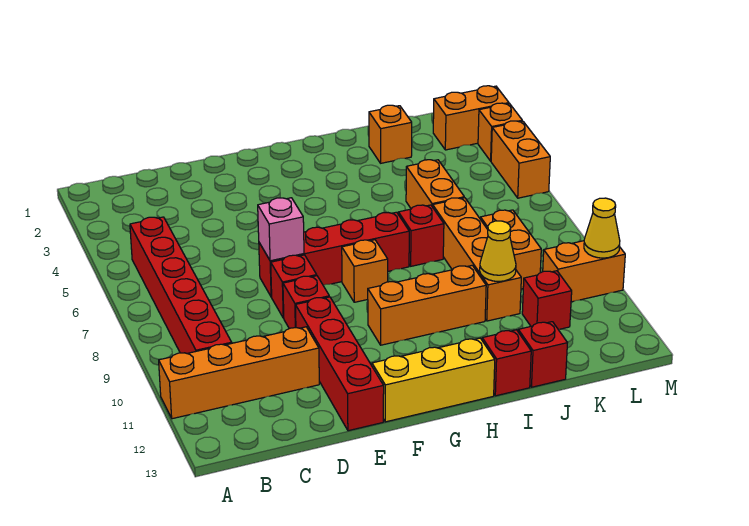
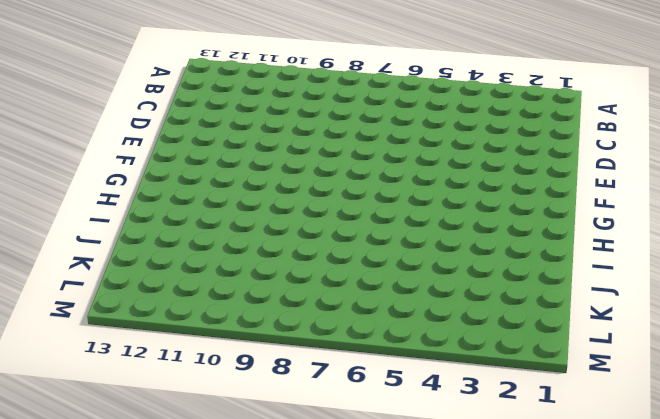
none -> orange 1x4 brick [159,327,319,419]
none -> red 1x6 brick [130,217,232,353]
none -> red 1x4 brick [259,212,409,297]

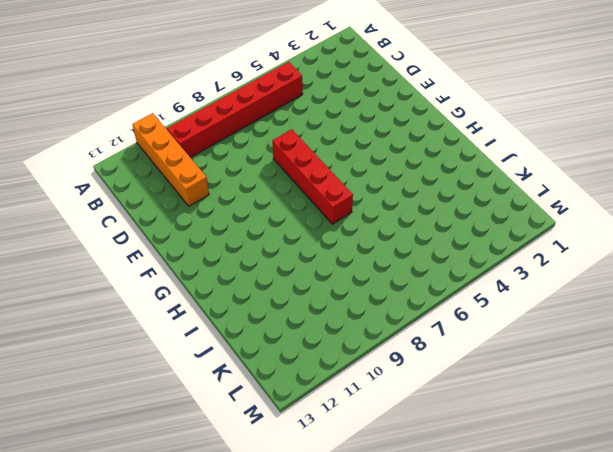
none -> red 1x1 brick [271,255,317,318]
none -> red 1x1 brick [283,276,329,329]
none -> red 1x4 brick [295,297,384,431]

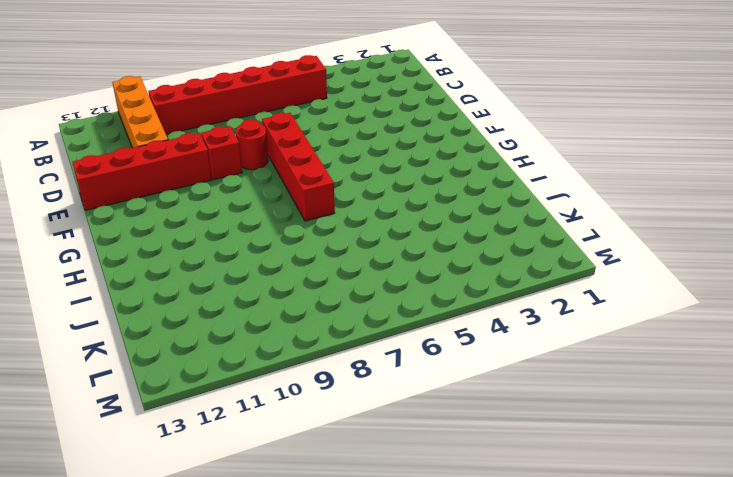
red 1x1 round brick [236,119,268,170] -> red 1x1 brick [271,255,317,318]
none -> yellow 1x3 brick [372,338,495,422]
none -> orange 1x1 brick [342,240,388,302]
none -> orange 1x3 brick [368,265,486,345]

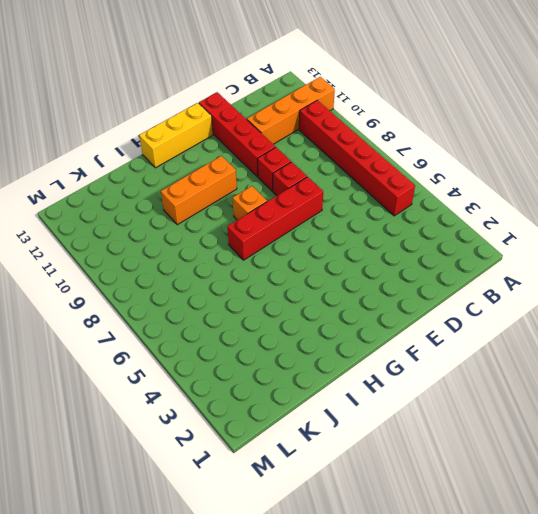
none -> red 1x1 brick [398,205,444,266]
none -> red 1x1 brick [482,330,531,396]
none -> orange 1x1 brick [369,105,412,163]

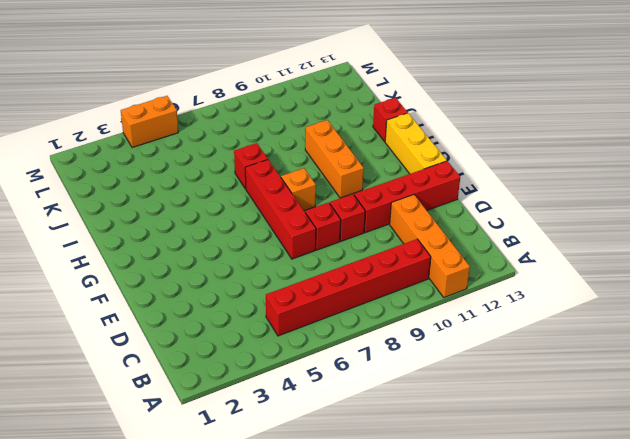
none -> orange 1x1 brick [369,105,412,163]
none -> orange 1x2 brick [406,160,464,209]
none -> orange 1x4 brick [433,198,521,321]

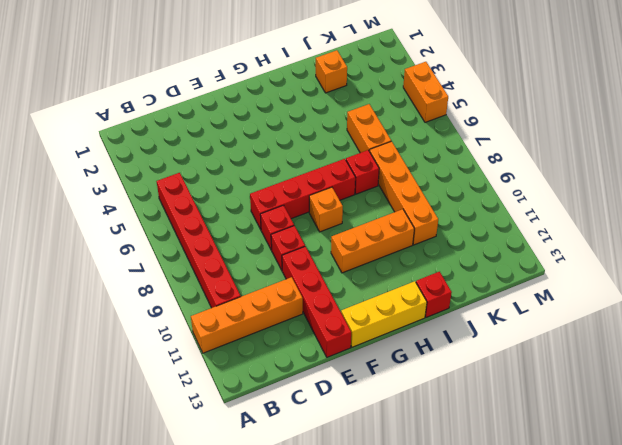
none -> red 1x1 brick [518,322,567,387]
none -> orange 1x2 brick [480,210,541,289]
none -> red 1x1 brick [522,271,572,330]

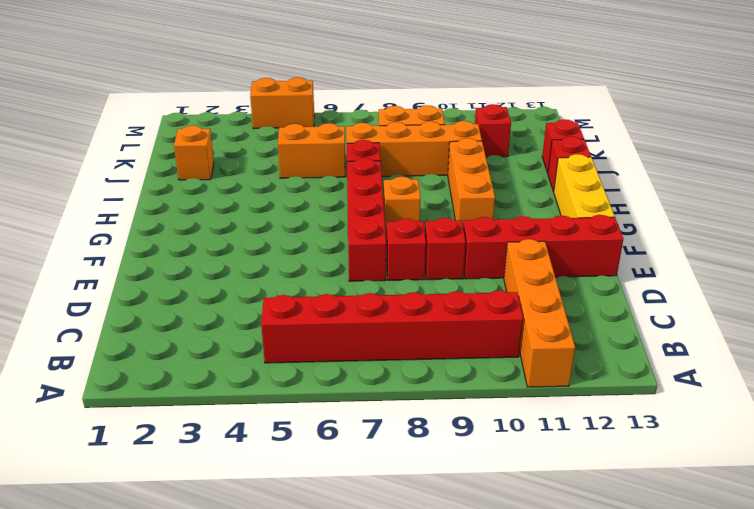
none -> orange 1x2 brick [433,86,509,150]
none -> orange 1x2 brick [543,241,625,302]
none -> orange 1x1 brick [478,103,522,161]

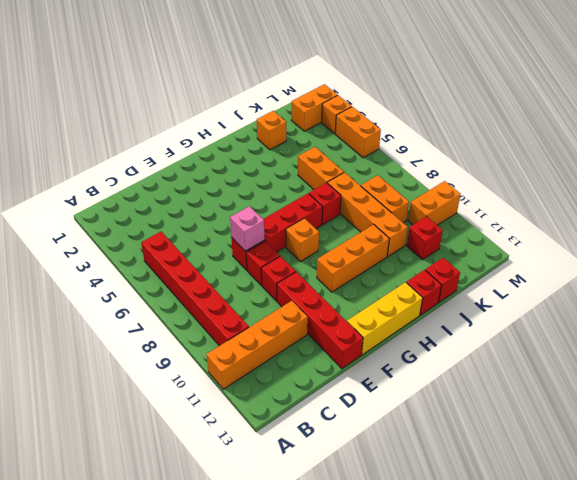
none -> yellow 1x1 cone [480,221,516,281]
none -> yellow 1x1 cone [584,198,620,258]

